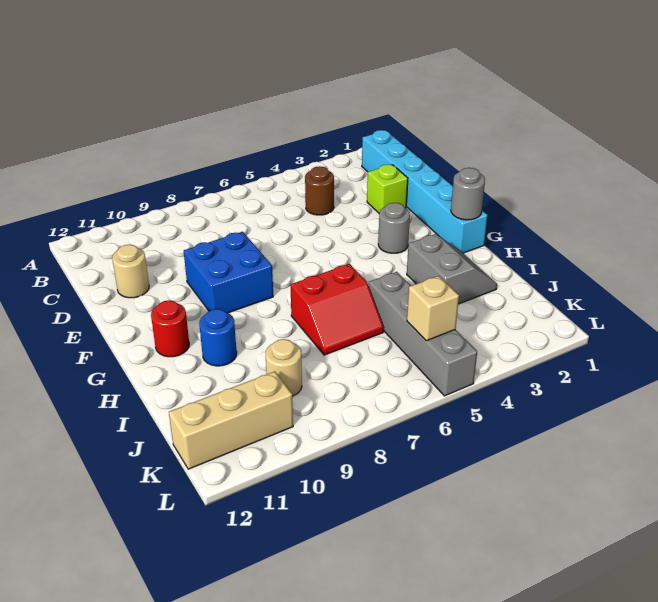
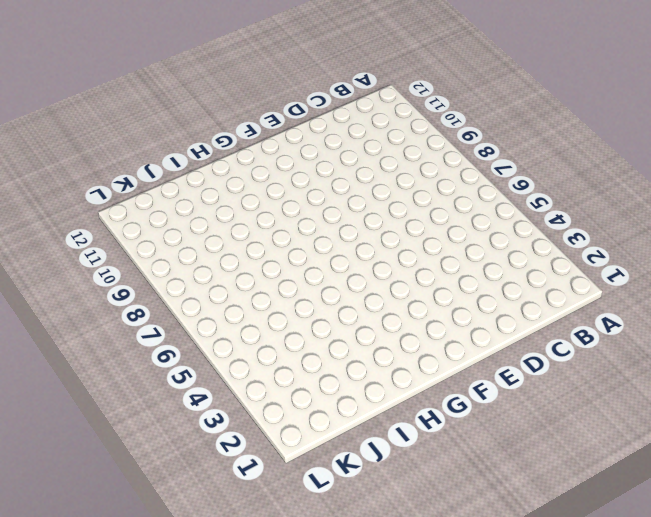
none -> cyan 1x6 brick [362,130,488,253]
none -> brown 1x1 round brick [305,166,334,215]
none -> lime 1x1 brick [367,165,408,213]

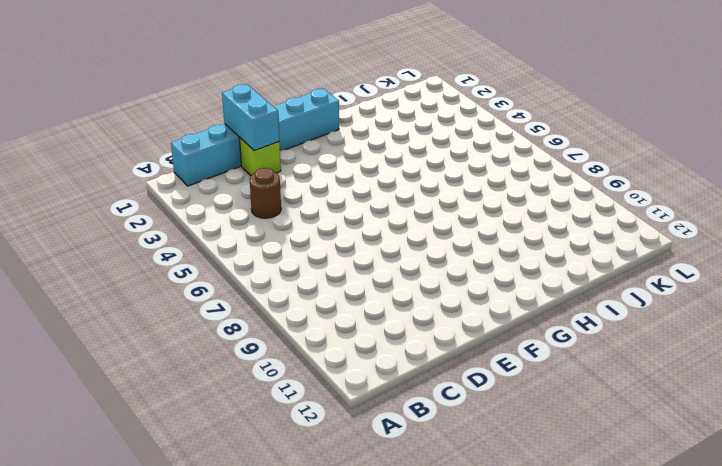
cyan 1x2 brick [222,84,279,151] -> none
none -> tan 1x1 round brick [112,245,149,298]
none -> blue 2x2 brick [184,232,273,313]
none -> grey 1x1 round brick [378,203,410,253]

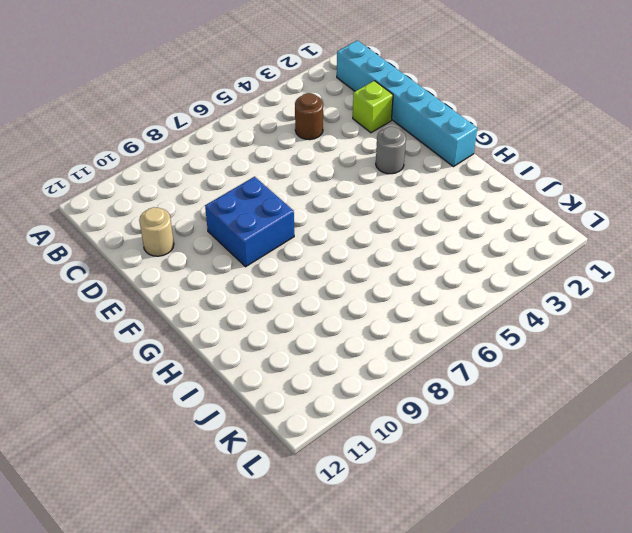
none -> red 1x1 round brick [151,300,189,357]
none -> grey 2x2 slope [407,234,497,304]
none -> red 2x2 slope [290,264,384,355]

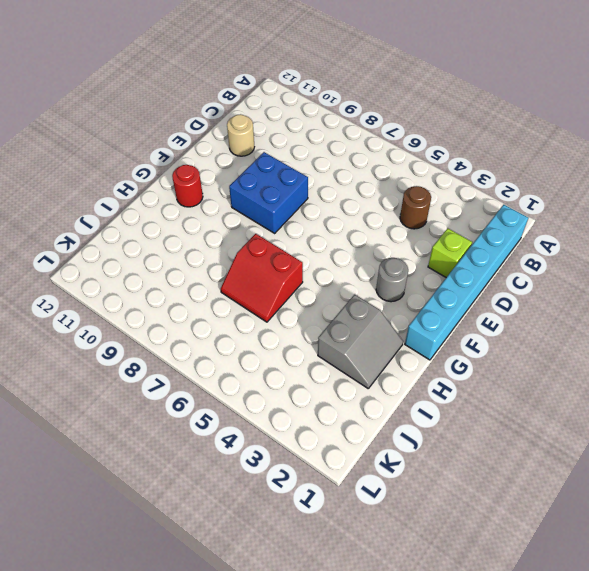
none -> blue 1x1 round brick [199,309,237,366]
none -> grey 1x4 brick [369,272,477,396]
none -> tan 1x1 round brick [266,339,302,396]

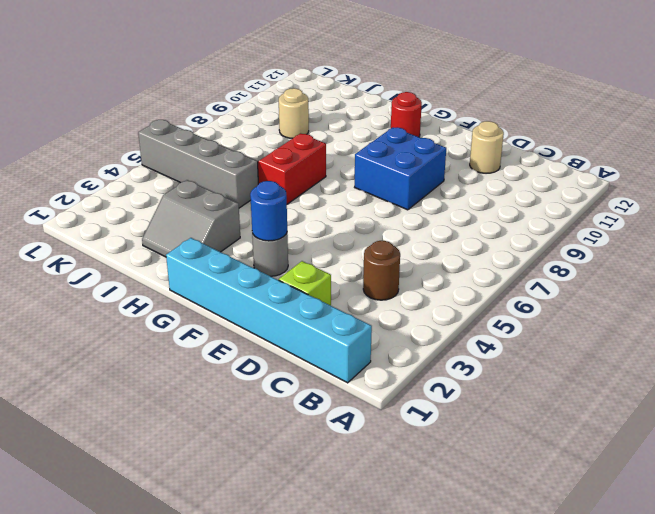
blue 1x1 round brick [250,181,287,241] -> blue 1x1 round brick moved to [199,309,237,366]
none -> tan 1x3 brick [169,371,293,469]
none -> grey 1x1 round brick [451,168,485,220]
none -> tan 1x1 brick [407,276,459,341]

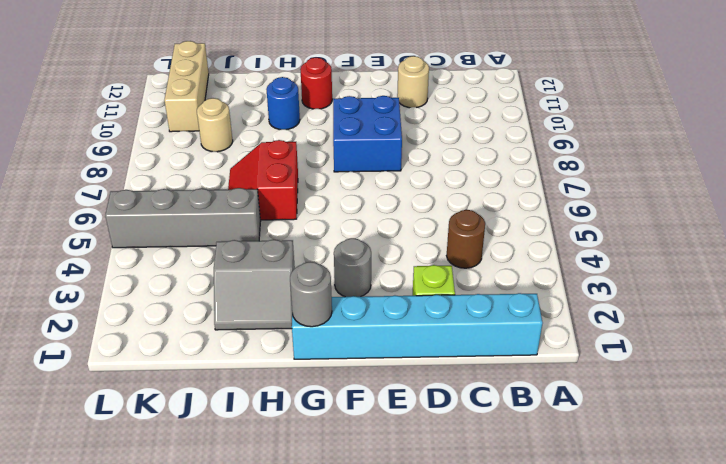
none -> tan 1x1 brick [407,276,459,341]

